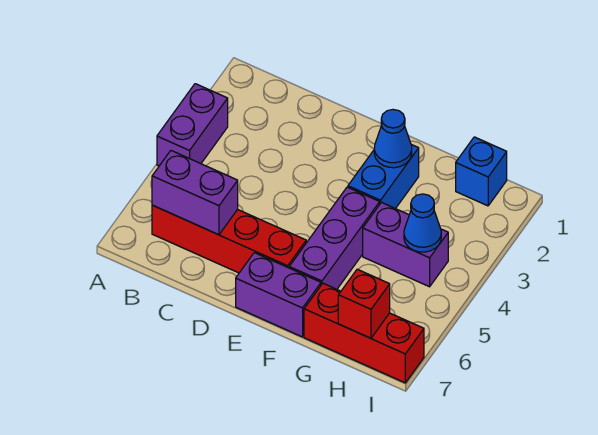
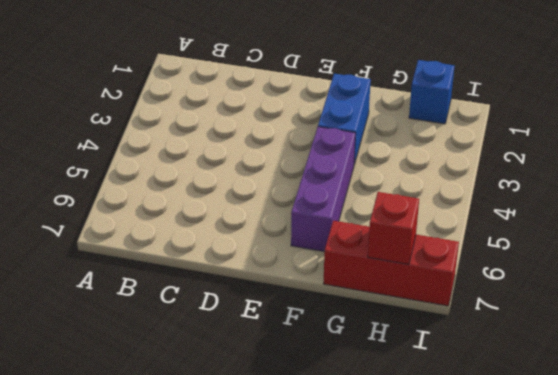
none -> purple 1x2 brick [157,84,228,166]
none -> red 1x4 brick [152,205,306,273]
none -> purple 1x2 brick [236,253,321,337]

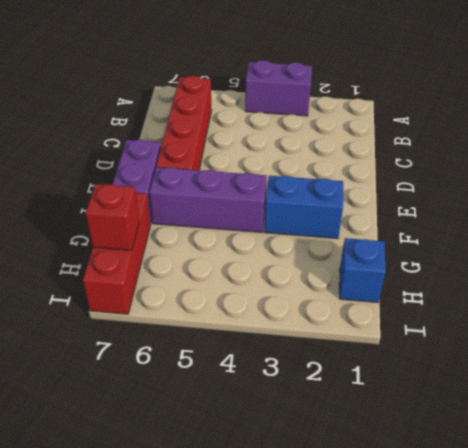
none -> purple 1x2 brick [363,202,448,287]
none -> purple 1x2 brick [152,151,238,235]
none -> blue 1x1 cone [374,110,412,168]

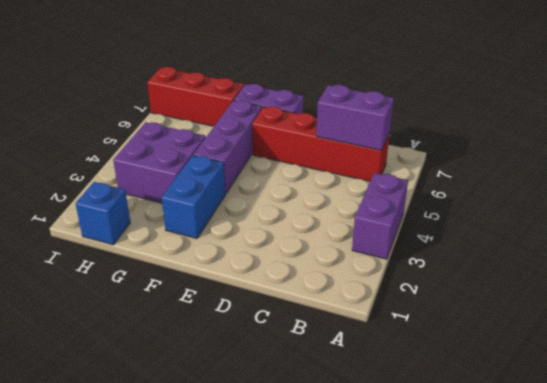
purple 2x2 brick [113,122,206,203] -> purple 1x2 brick [363,202,448,287]
none -> blue 1x1 cone [374,110,412,168]
none -> blue 1x1 cone [404,194,441,252]
none -> red 1x1 brick [338,269,390,338]

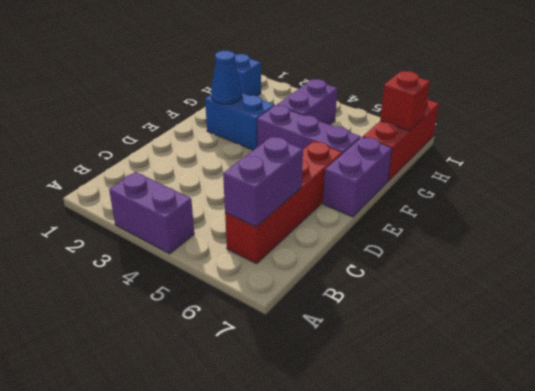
none -> blue 1x1 cone [404,194,441,252]

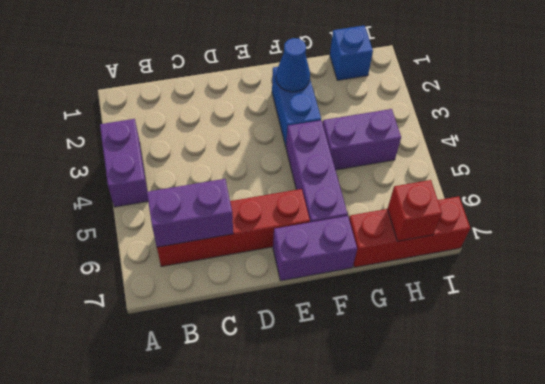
none -> blue 1x1 cone [404,194,441,252]

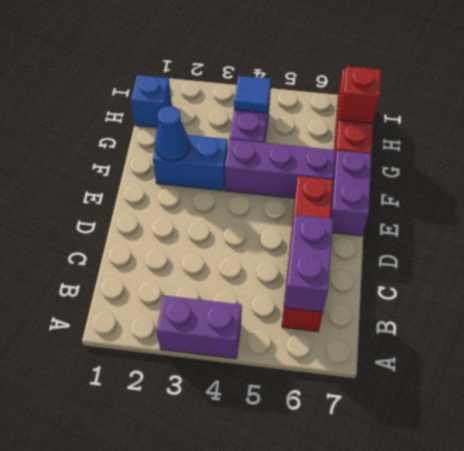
blue 1x1 tile [234,76,271,113] -> blue 1x1 cone [404,194,441,252]

